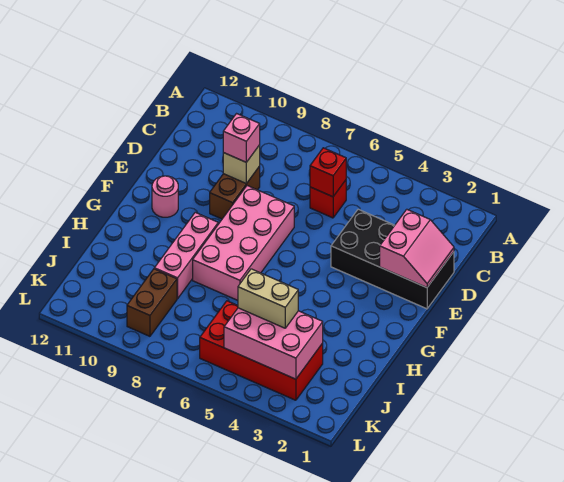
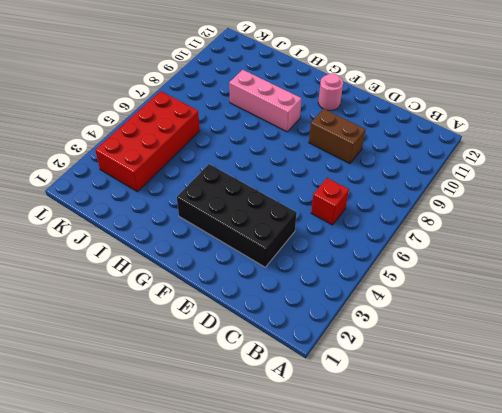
black 2x4 brick [177,164,297,267] -> black 2x4 brick turned to [331,209,454,309]
none -> pink 2x4 brick [193,186,294,300]
none -> brown 1x2 brick [127,269,177,336]
none -> red 1x1 brick [310,148,346,197]

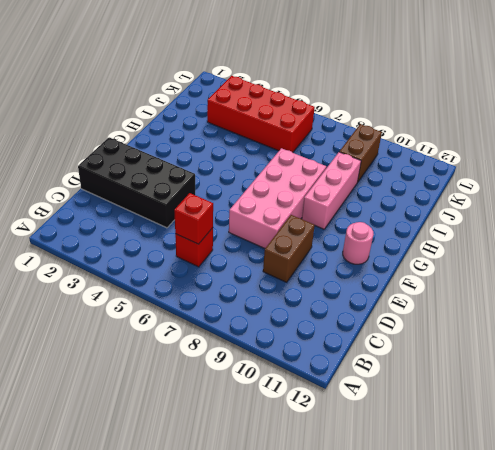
none -> pink 2x2 slope [380,209,454,288]
none -> tan 1x1 brick [223,145,260,184]
none -> pink 2x3 brick [224,308,323,379]

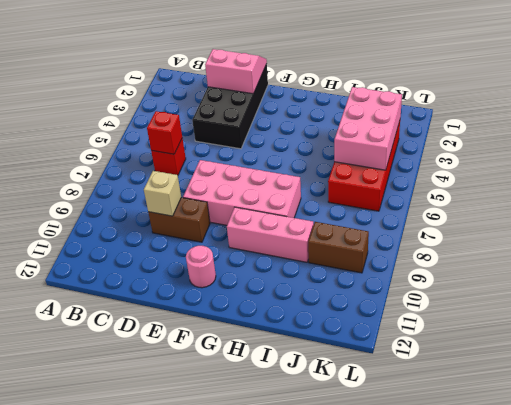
none -> pink 1x1 brick [223,114,260,162]
none -> tan 1x2 brick [238,269,298,328]

